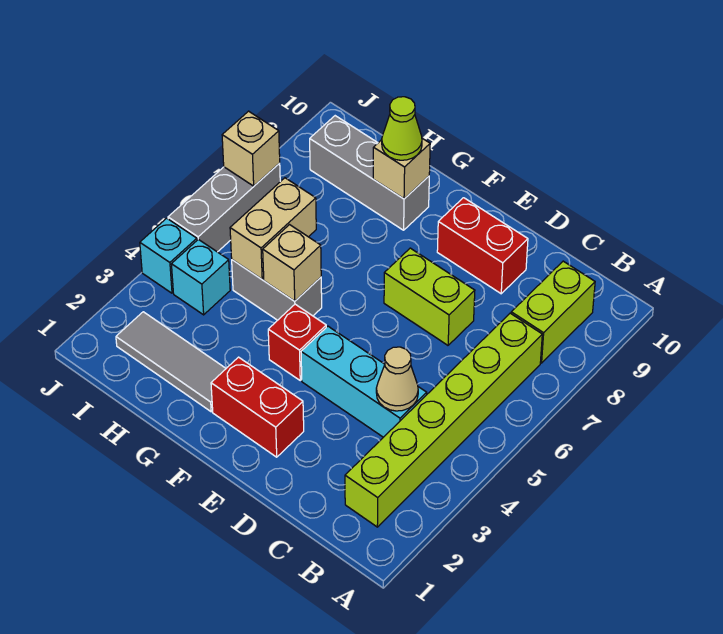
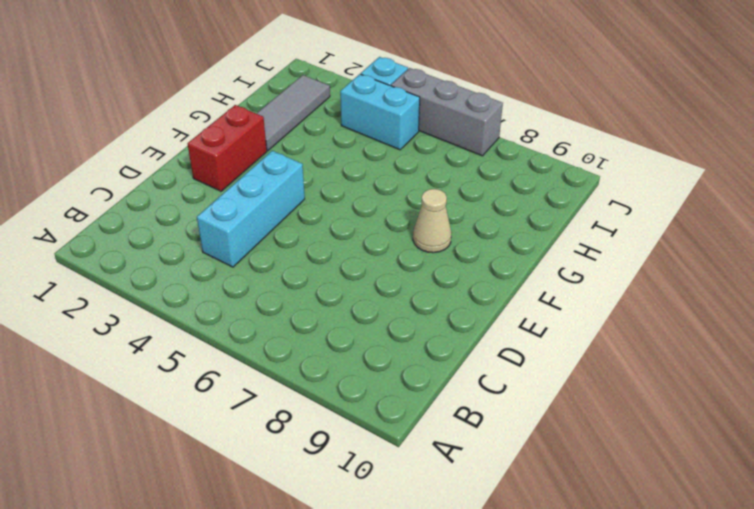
tan 1x1 cone [413,189,452,253] -> tan 1x1 cone moved to [376,347,418,411]
cyan 1x2 brick [340,74,420,150] -> cyan 1x1 brick [171,239,230,315]
none -> lime 1x6 brick [345,313,542,527]
none -> lime 1x2 brick [511,261,595,363]
none -> lime 1x2 brick [384,248,475,345]

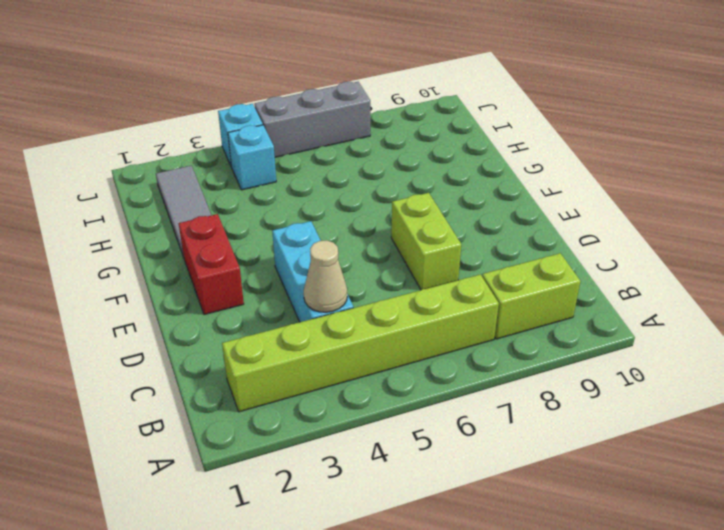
none -> red 1x2 brick [437,198,528,294]
none -> red 1x1 brick [268,304,326,380]
none -> grey 1x2 brick [232,260,322,320]

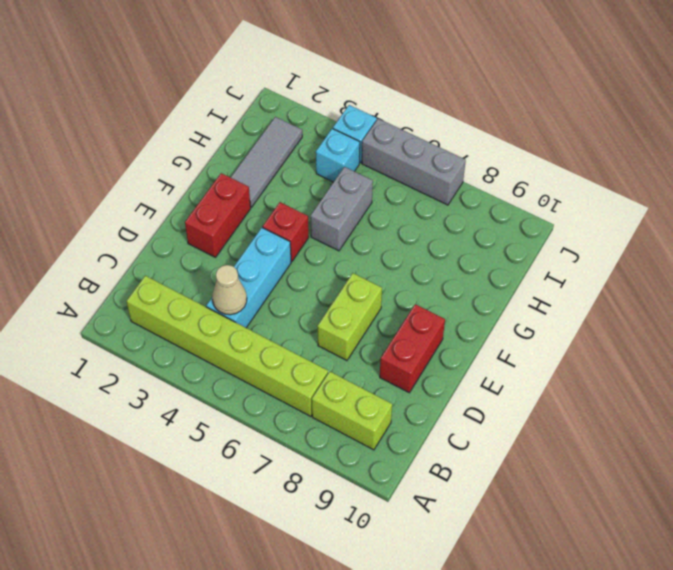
none -> grey 1x3 brick [310,116,429,230]
none -> tan 1x1 brick [263,225,321,301]
none -> tan 1x1 brick [373,138,430,199]

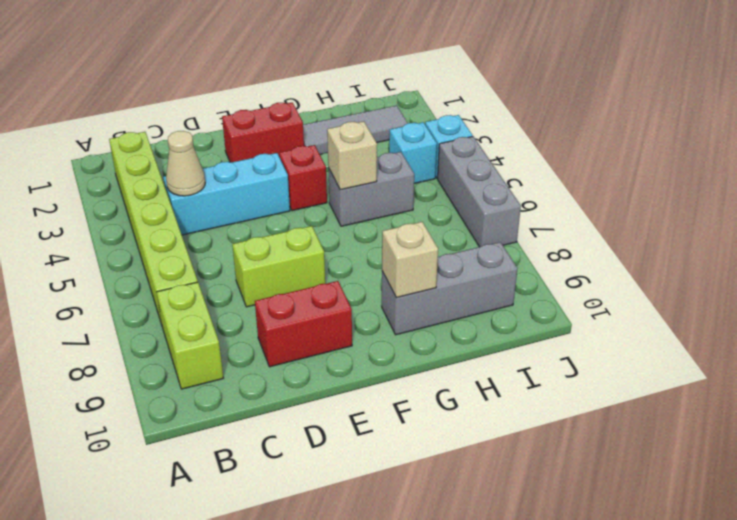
none -> tan 1x2 brick [230,178,316,279]
none -> tan 1x1 brick [222,111,280,186]
none -> lime 1x1 cone [382,97,422,160]

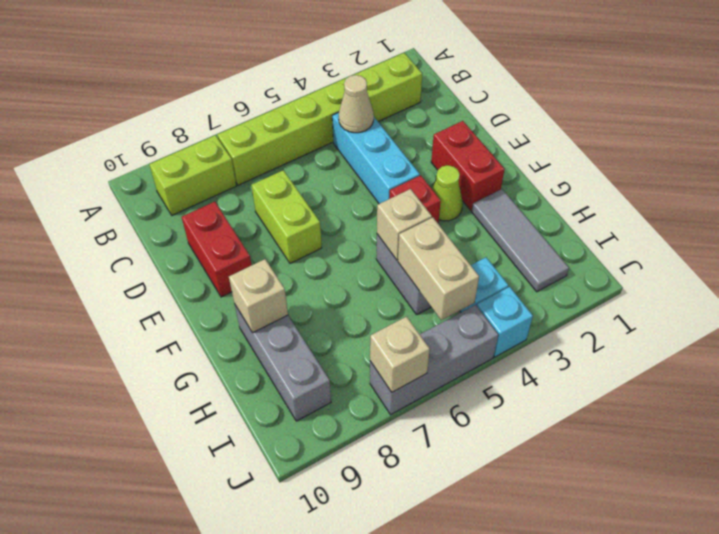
lime 1x1 cone [432,165,463,221] -> lime 1x1 cone moved to [382,97,422,160]
tan 1x2 brick [398,217,479,320] -> tan 1x2 brick turned to [230,178,316,279]

